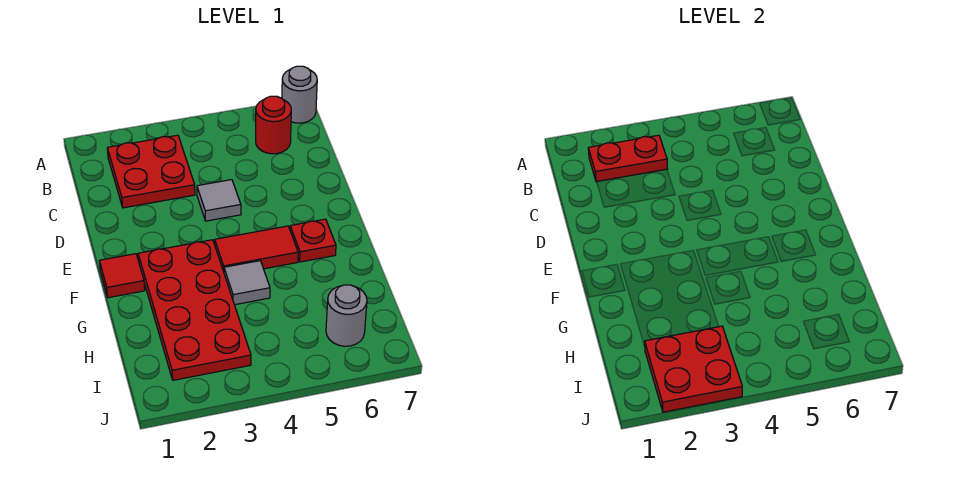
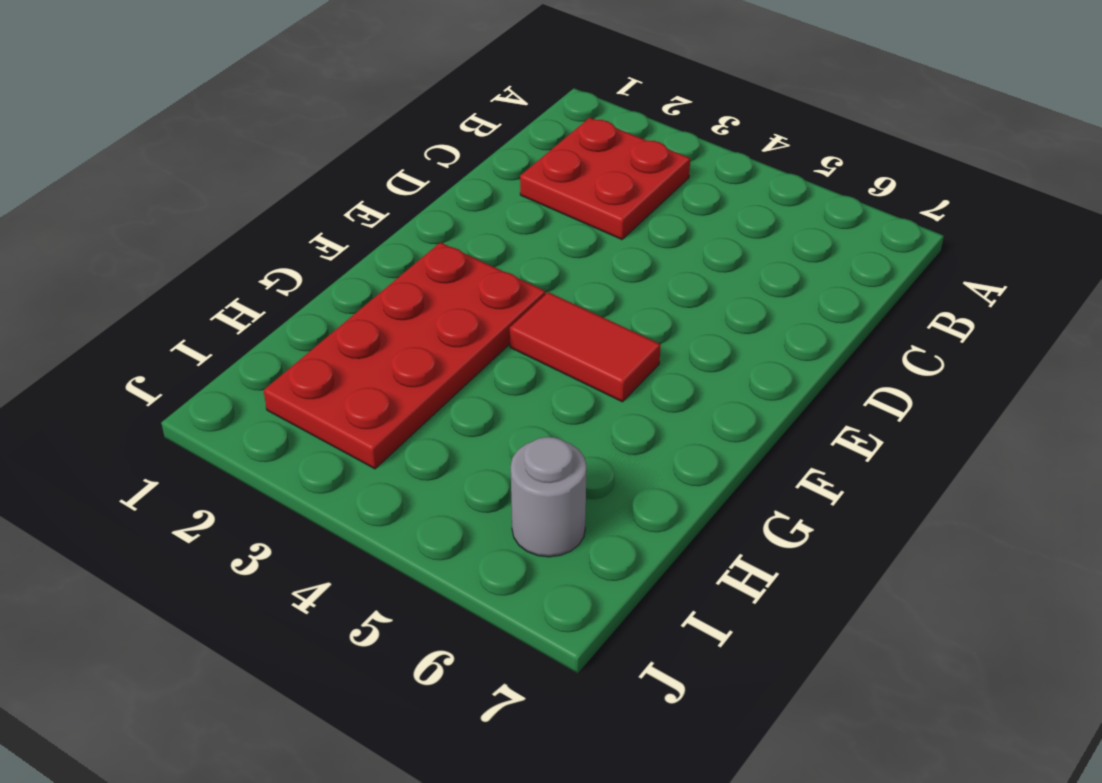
none -> grey 1x1 round brick [282,66,317,123]
none -> red 1x1 round brick [256,96,291,154]
none -> grey 1x1 tile [197,180,241,221]

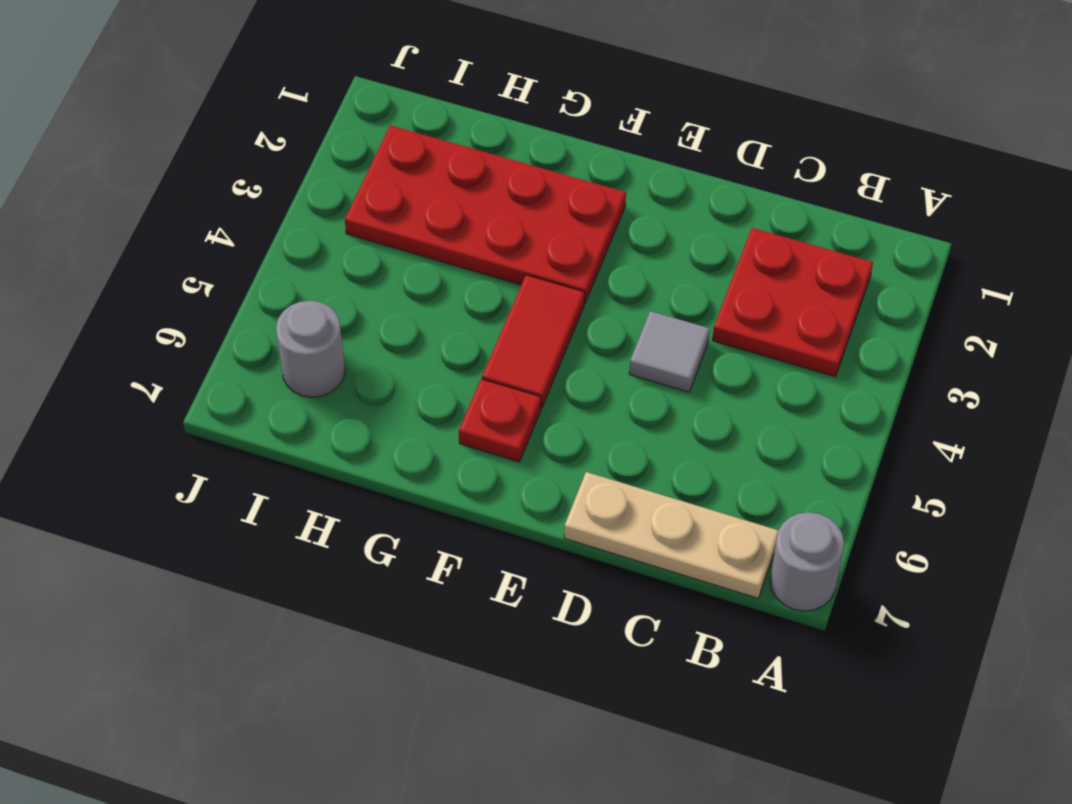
tan 1x3 plate [564,472,778,598] -> none
none -> red 1x1 round brick [256,96,291,154]
none -> red 1x1 tile [100,254,145,298]
none -> grey 1x1 tile [224,261,270,305]

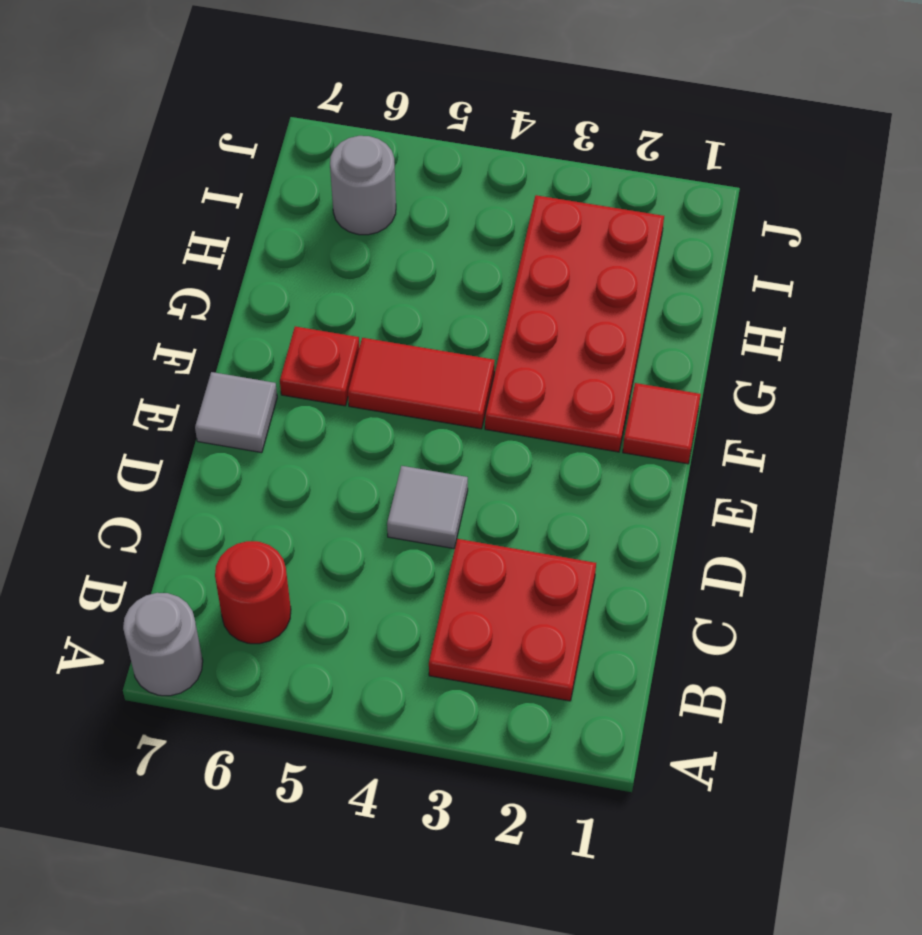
grey 1x1 tile [195,372,277,453] -> grey 1x1 tile moved to [224,261,270,305]
none -> red 1x2 plate [588,135,667,182]
none -> red 2x2 plate [645,326,742,412]

